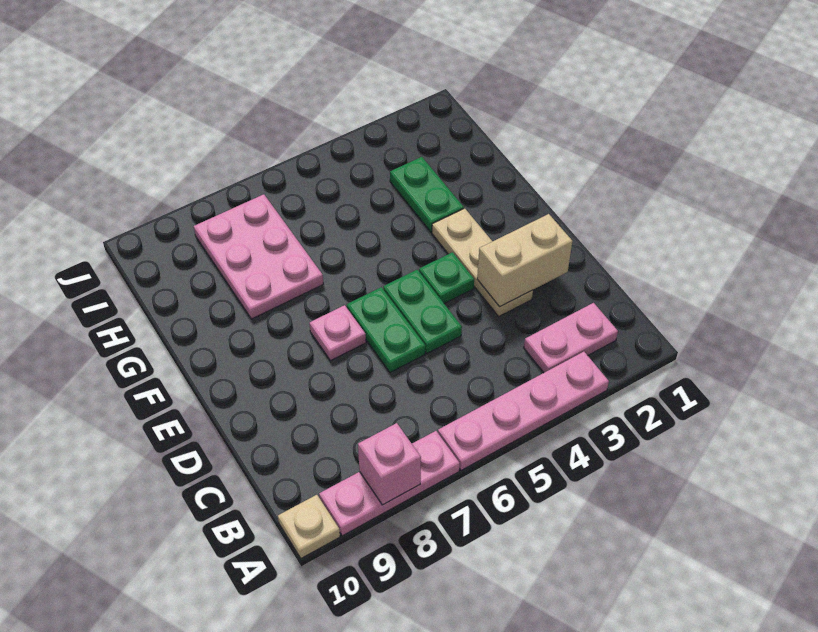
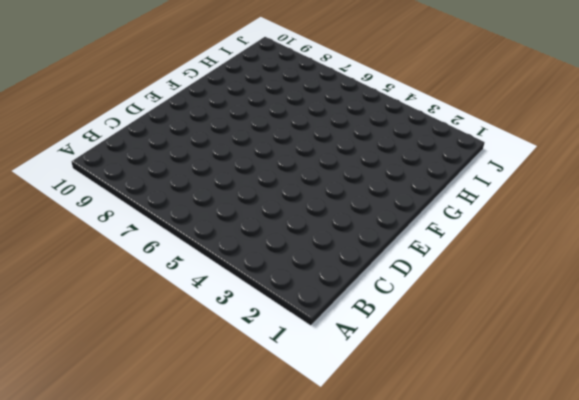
none -> pink 1x4 plate [438,352,609,470]
none -> pink 1x3 plate [319,431,460,536]
none -> tan 1x1 plate [278,495,340,558]

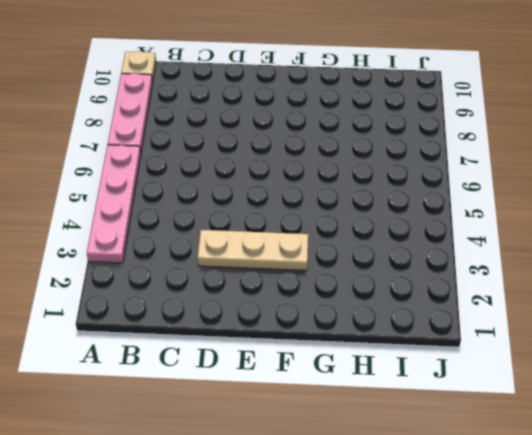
none -> pink 1x2 plate [524,303,618,373]
none -> green 1x2 plate [383,270,462,353]
none -> green 1x2 plate [347,287,425,372]

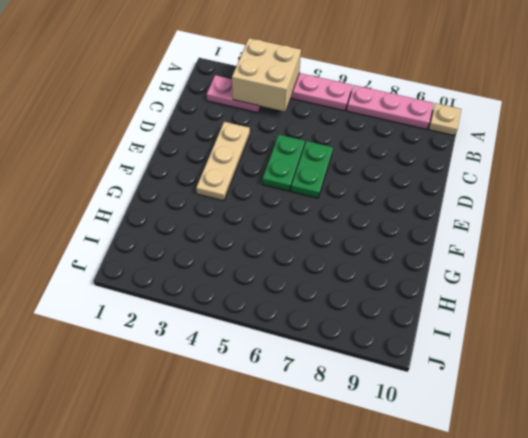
tan 2x2 brick [232,38,301,112] -> none
none -> green 1x1 plate [419,252,474,303]
none -> pink 1x1 plate [309,305,366,361]
none -> green 1x2 plate [390,157,464,232]

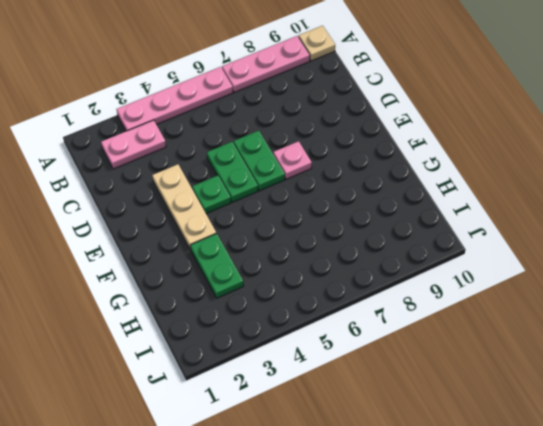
none -> pink 2x3 plate [194,194,323,319]
none -> pink 1x1 brick [358,423,421,505]
none -> tan 1x2 brick [477,214,572,307]

